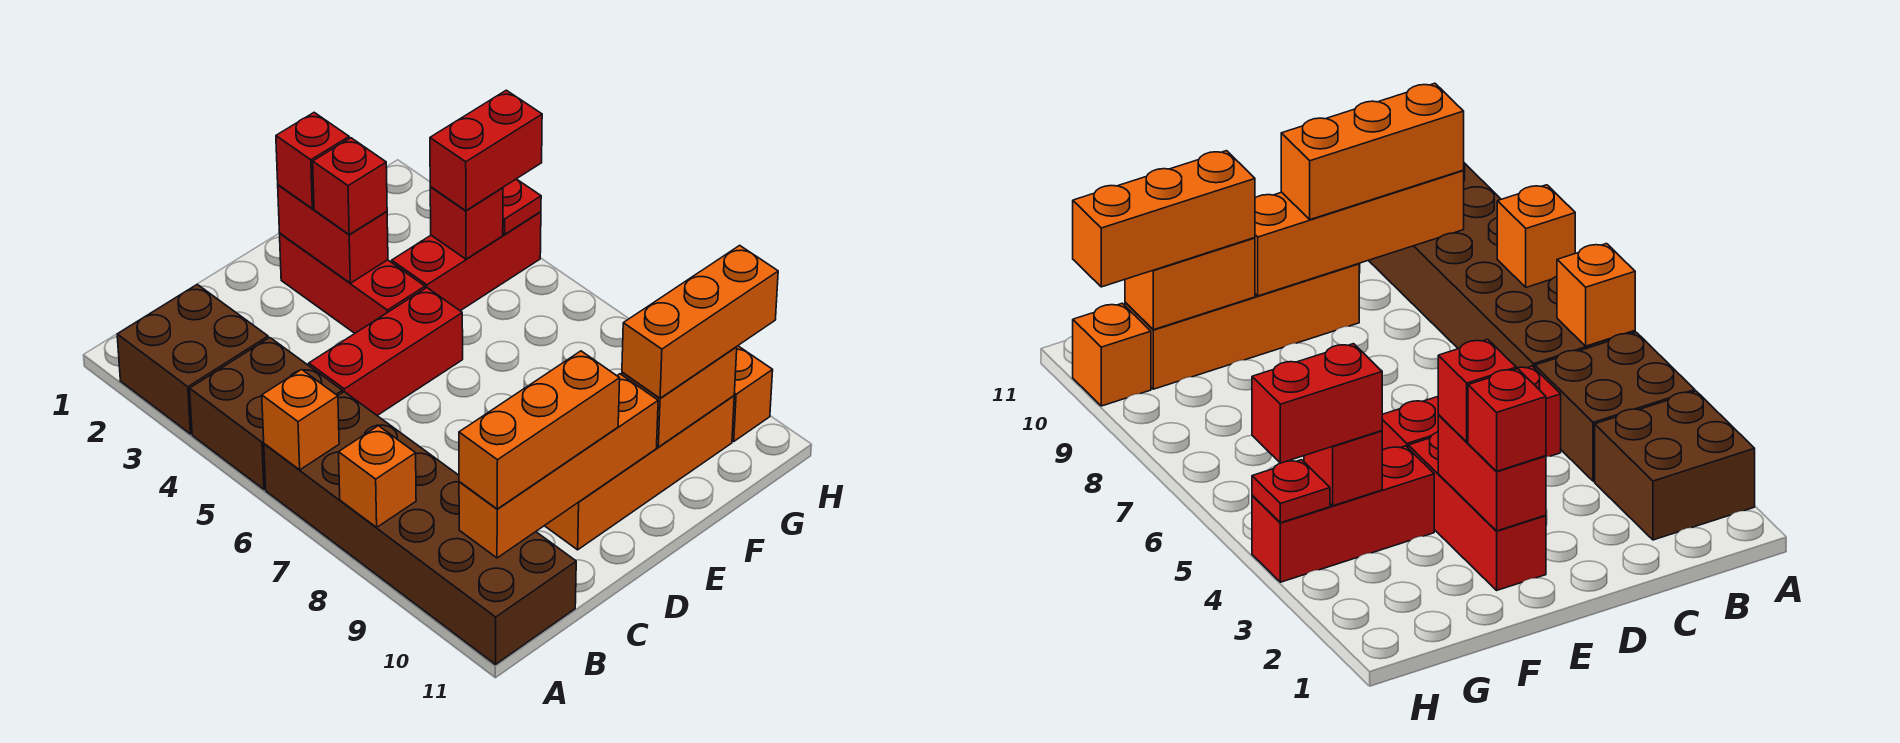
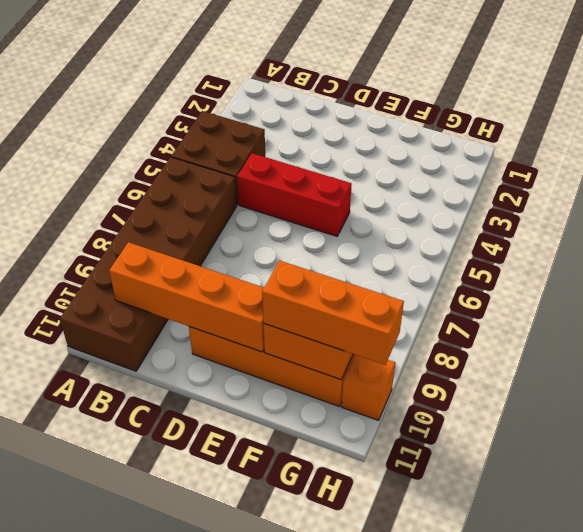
none -> brown 2x2 brick [117,284,268,434]
none -> red 1x3 brick [280,234,425,333]
none -> red 1x3 brick [392,212,541,311]

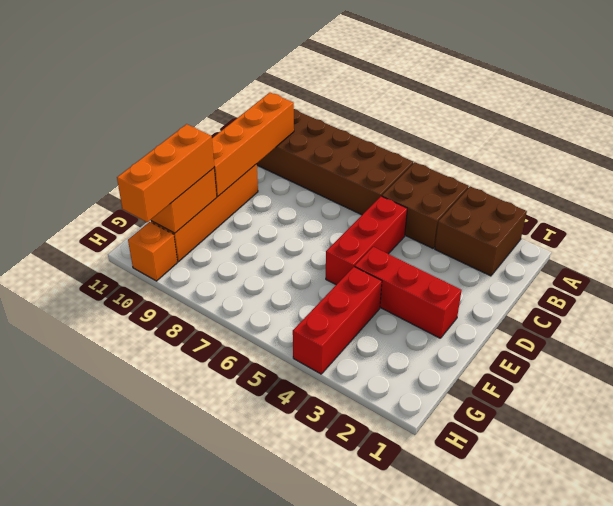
none -> orange 1x1 brick [262,370,339,470]
none -> orange 1x1 brick [339,426,416,528]
none -> red 1x2 brick [278,185,388,283]

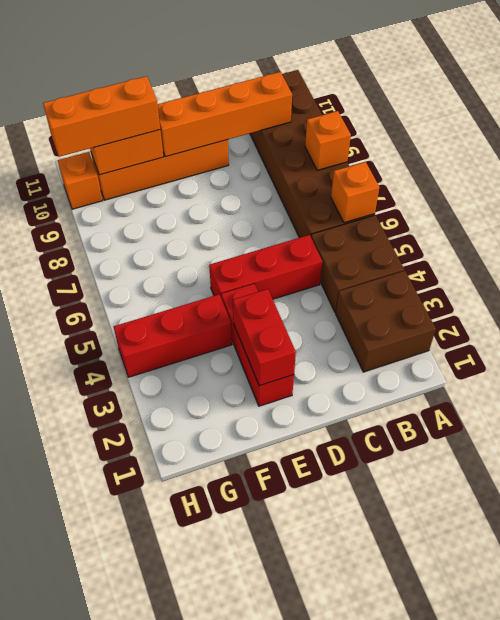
none -> red 1x1 brick [430,187,503,259]
none -> red 1x1 plate [503,179,541,234]
none -> orange 1x3 brick [459,351,620,509]

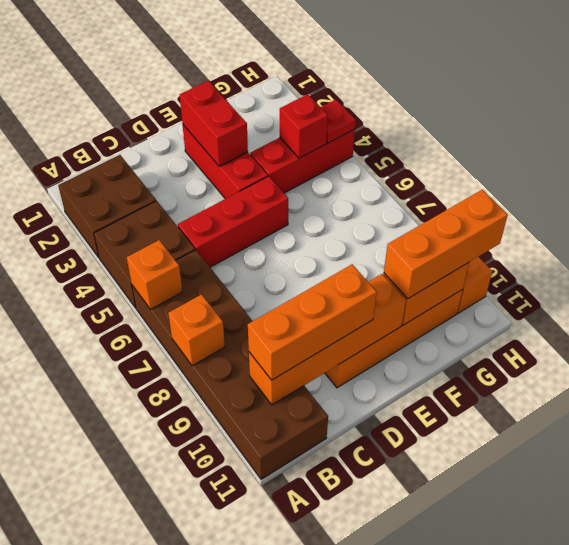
none -> red 1x1 brick [276,113,349,209]
none -> red 1x1 brick [313,138,387,234]
none -> red 1x2 brick [430,90,542,211]

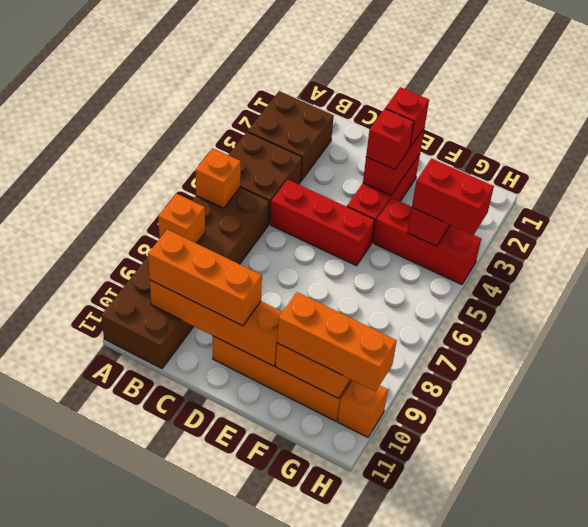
none -> red 1x1 plate [503,179,541,234]

